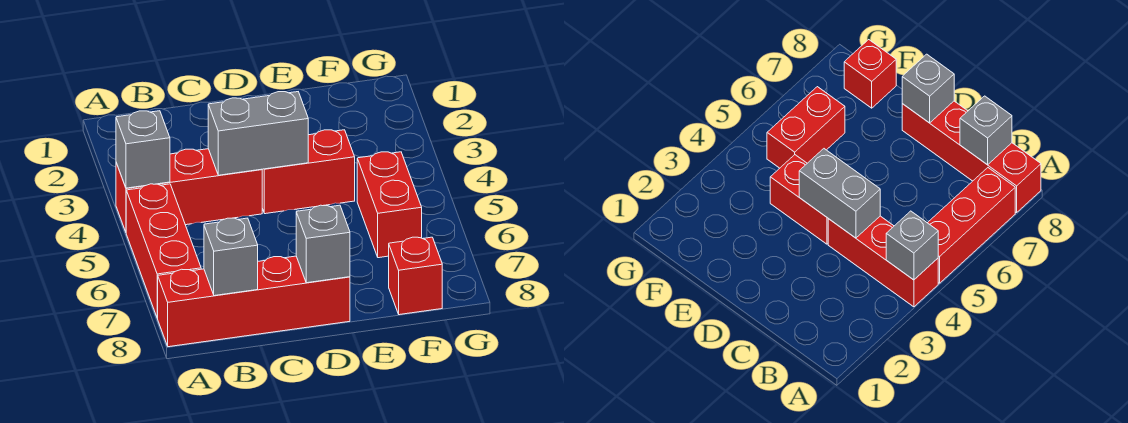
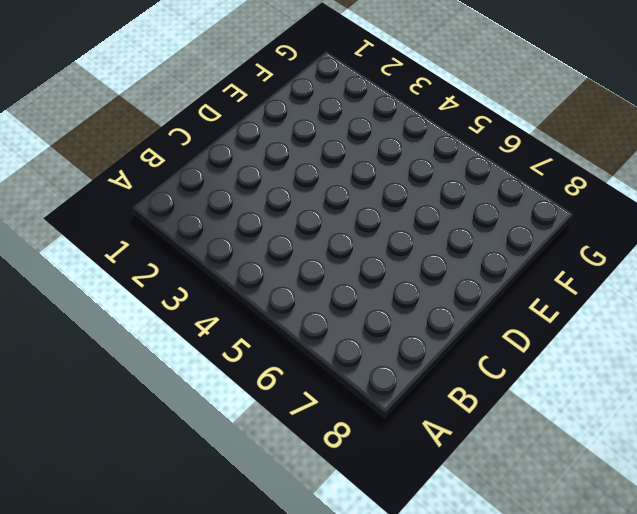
none -> red 1x3 brick [116,149,262,232]
none -> red 1x3 brick [126,184,201,318]

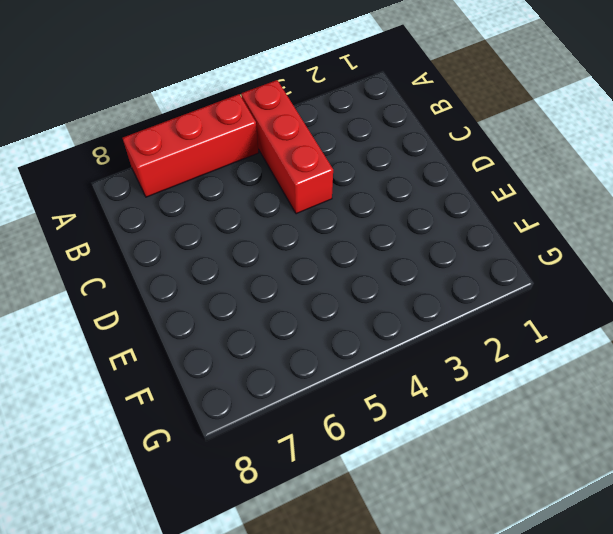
none -> red 1x4 brick [158,256,350,347]
none -> red 1x2 brick [262,130,355,214]

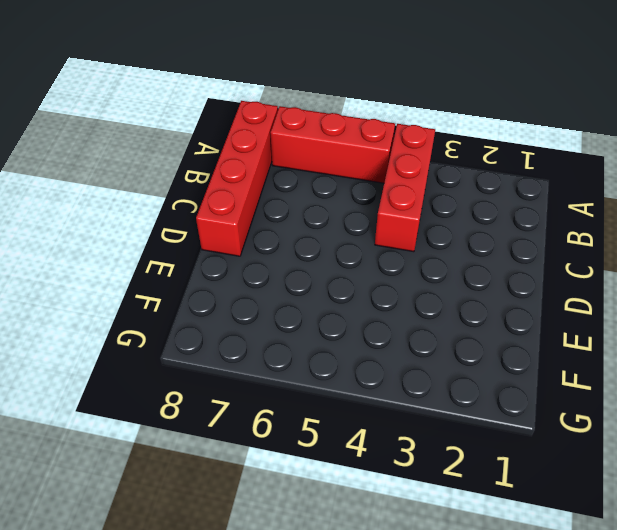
none -> red 1x2 brick [262,130,355,214]
none -> red 1x2 brick [357,152,422,258]

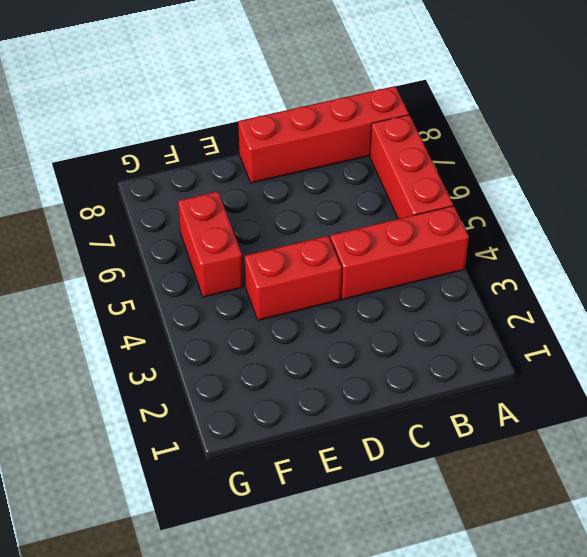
none -> red 1x1 brick [389,237,442,315]
none -> grey 1x1 brick [116,111,170,188]

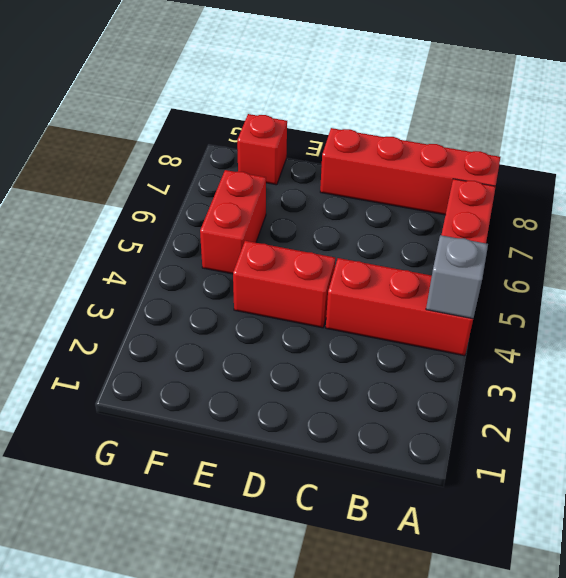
none -> grey 1x1 brick [204,218,258,296]
none -> grey 1x2 brick [208,92,308,175]

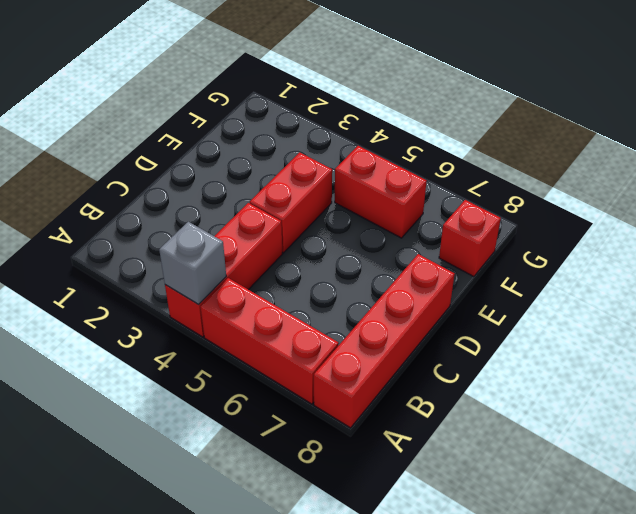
none -> grey 1x1 brick [204,218,258,296]
none -> grey 1x2 brick [208,92,308,175]

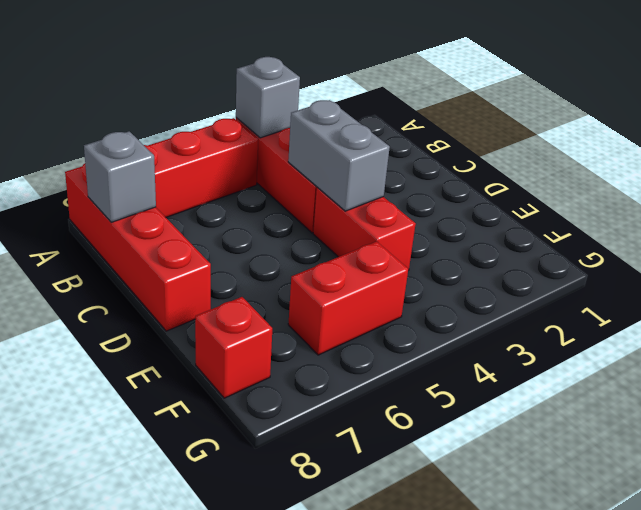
none -> grey 1x1 brick [296,205,350,283]

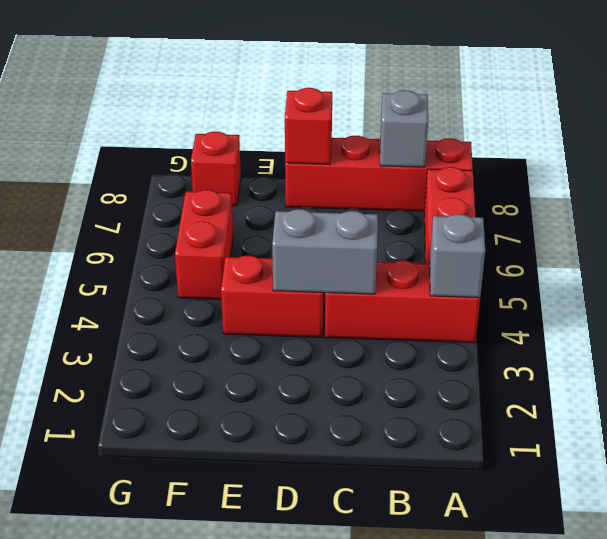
red 1x1 brick [285,88,332,164] -> grey 1x1 brick [296,205,350,283]

